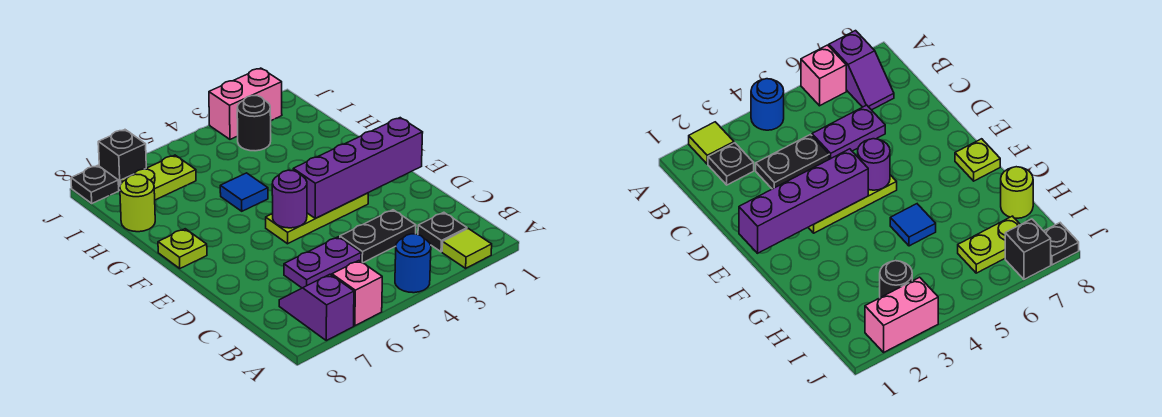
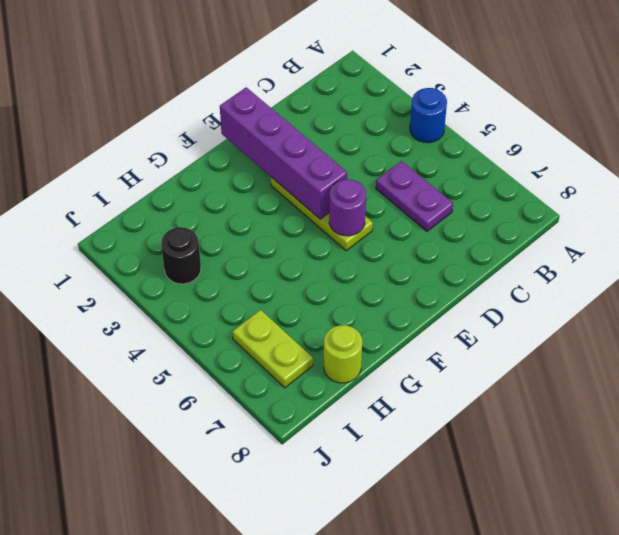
none -> lime 1x1 tile [442,229,492,268]
none -> pink 1x1 brick [332,261,382,326]
none -> purple 1x2 slope [279,274,354,341]

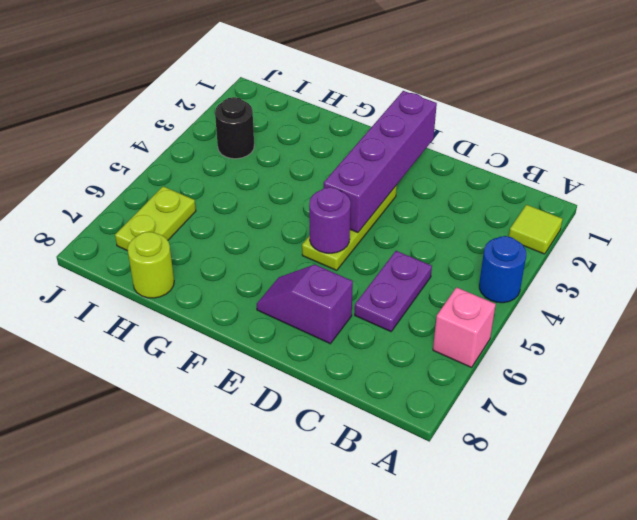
purple 1x2 slope [257,265,353,344] -> purple 1x2 slope moved to [279,274,354,341]
none -> black 1x1 plate [418,212,467,252]
none -> black 1x2 plate [340,210,416,263]
none -> lime 1x1 plate [158,229,207,268]

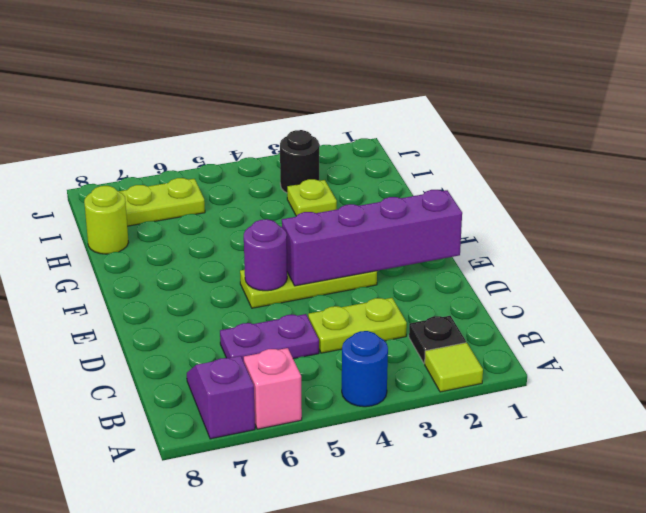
lime 1x2 plate [308,298,407,353] -> black 1x2 plate [340,210,416,263]
lime 1x1 plate [287,179,337,216] -> lime 1x1 plate moved to [158,229,207,268]
none -> blue 1x1 tile [220,173,268,211]
none -> pink 1x2 brick [209,68,282,139]
none -> black 1x1 brick [98,130,146,190]

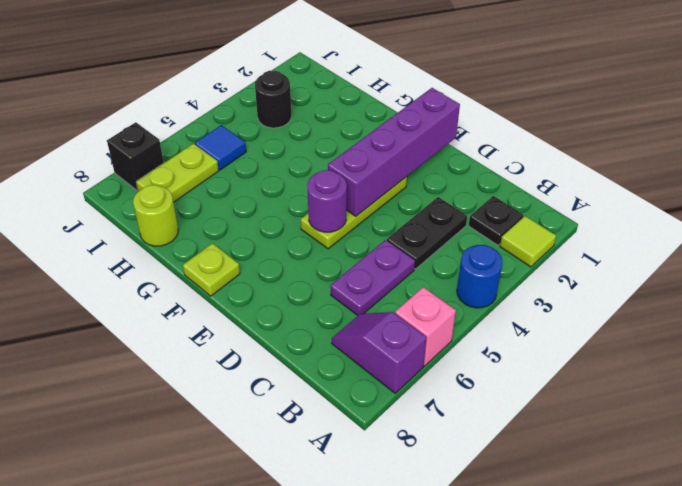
blue 1x1 tile [195,125,246,170] -> blue 1x1 tile moved to [220,173,268,211]
none -> pink 1x2 brick [209,68,282,139]
none -> black 1x1 plate [71,166,119,203]

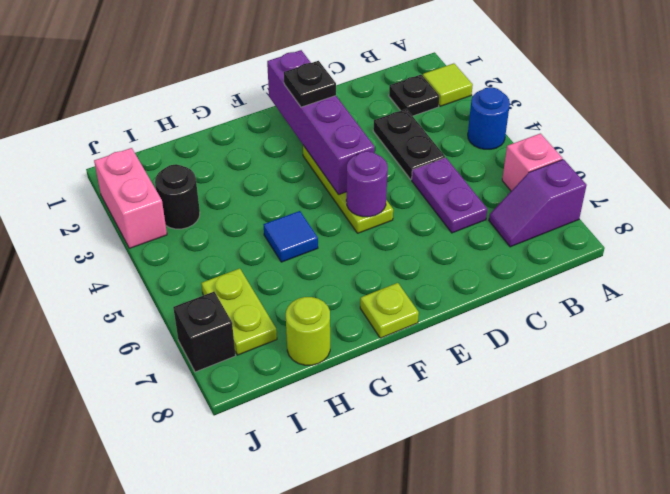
black 1x1 plate [284,61,336,107] -> black 1x1 plate moved to [71,166,119,203]

